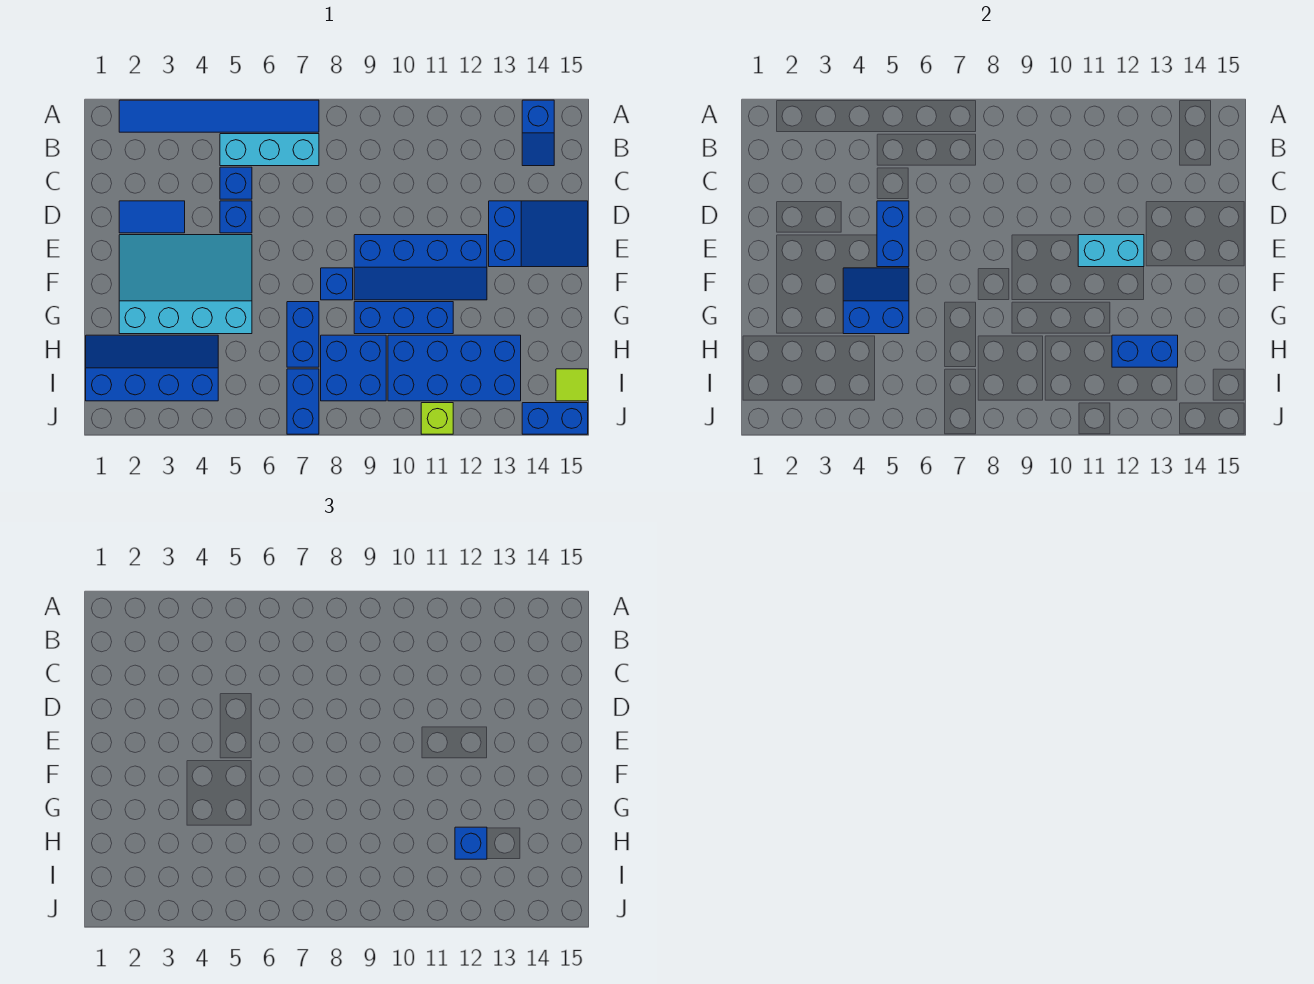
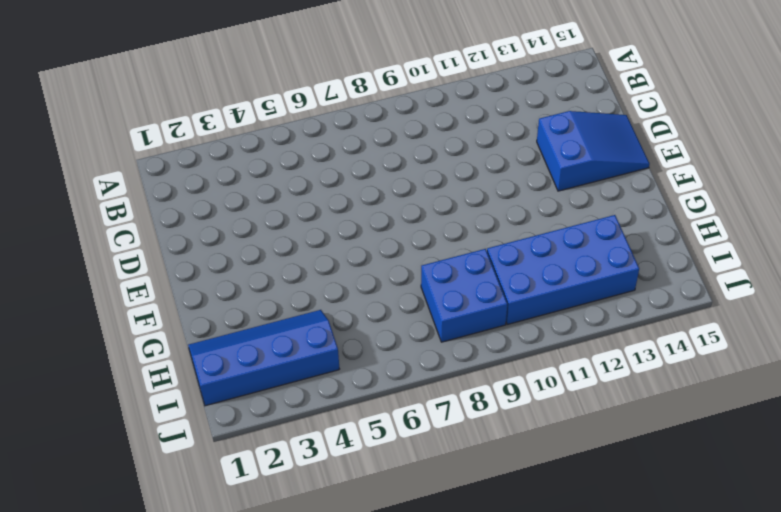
none -> blue 1x6 tile [119,100,319,132]
none -> blue 1x2 slope [522,100,554,166]
none -> cyan 1x3 brick [220,134,319,166]

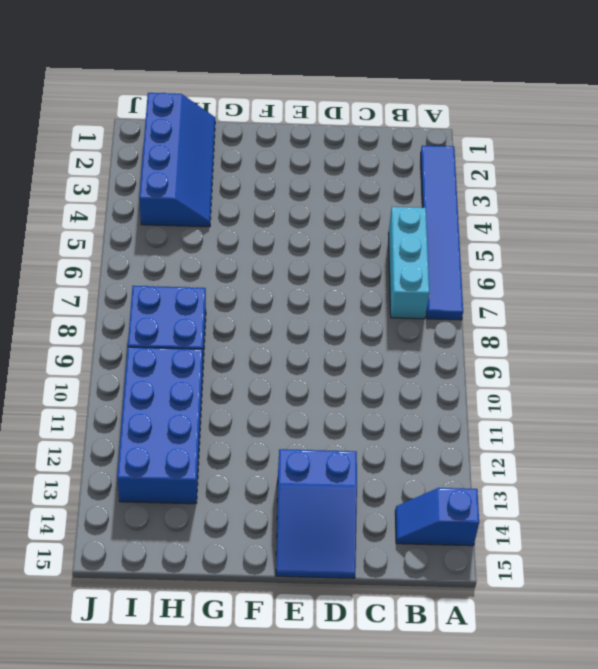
none -> blue 1x1 brick [220,167,252,199]
none -> blue 1x2 tile [119,201,185,233]
none -> blue 1x1 brick [220,201,252,233]

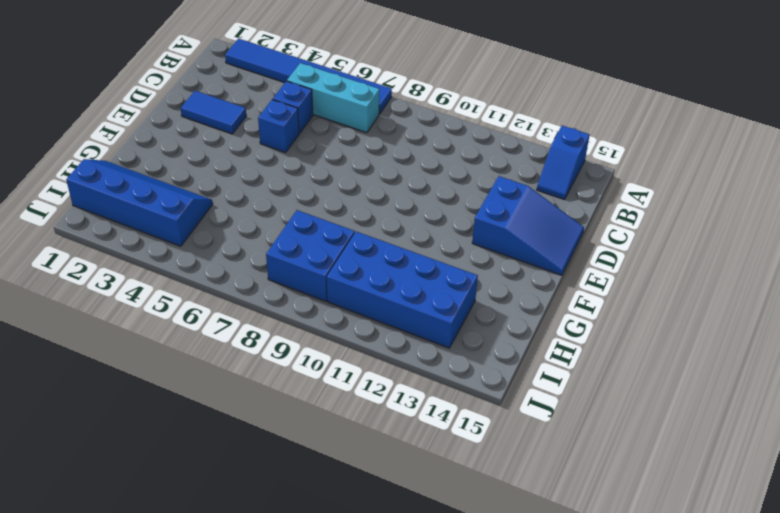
none -> cyan 3x4 slope [119,235,252,334]
none -> blue 2x4 slope [354,235,487,300]
none -> blue 1x1 brick [321,268,353,300]

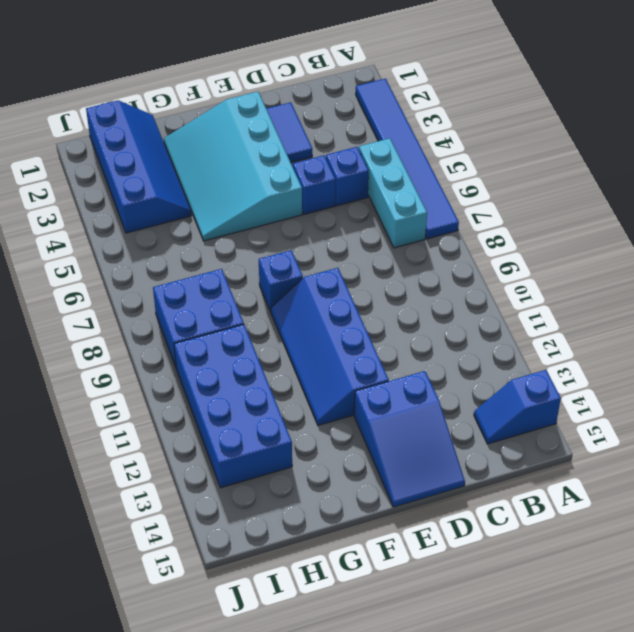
cyan 3x4 slope [164,92,302,241] -> cyan 3x4 slope turned to [119,235,252,334]
none -> blue 1x2 brick [287,302,319,367]
none -> blue 1x3 brick [354,302,453,334]
none -> blue 1x2 brick [287,369,319,434]

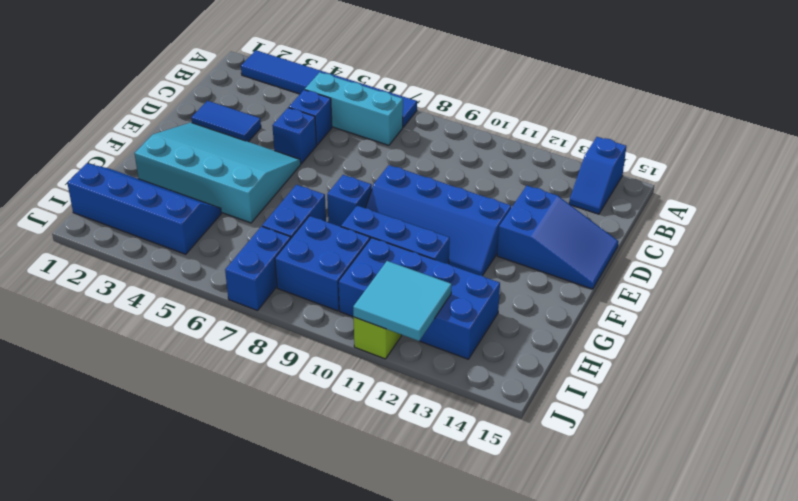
cyan 2x2 tile [353,261,452,341] -> none
none -> lime 1x1 tile [556,369,588,401]
none -> blue 1x2 brick [522,403,588,434]
none -> blue 1x2 brick [877,201,909,267]

